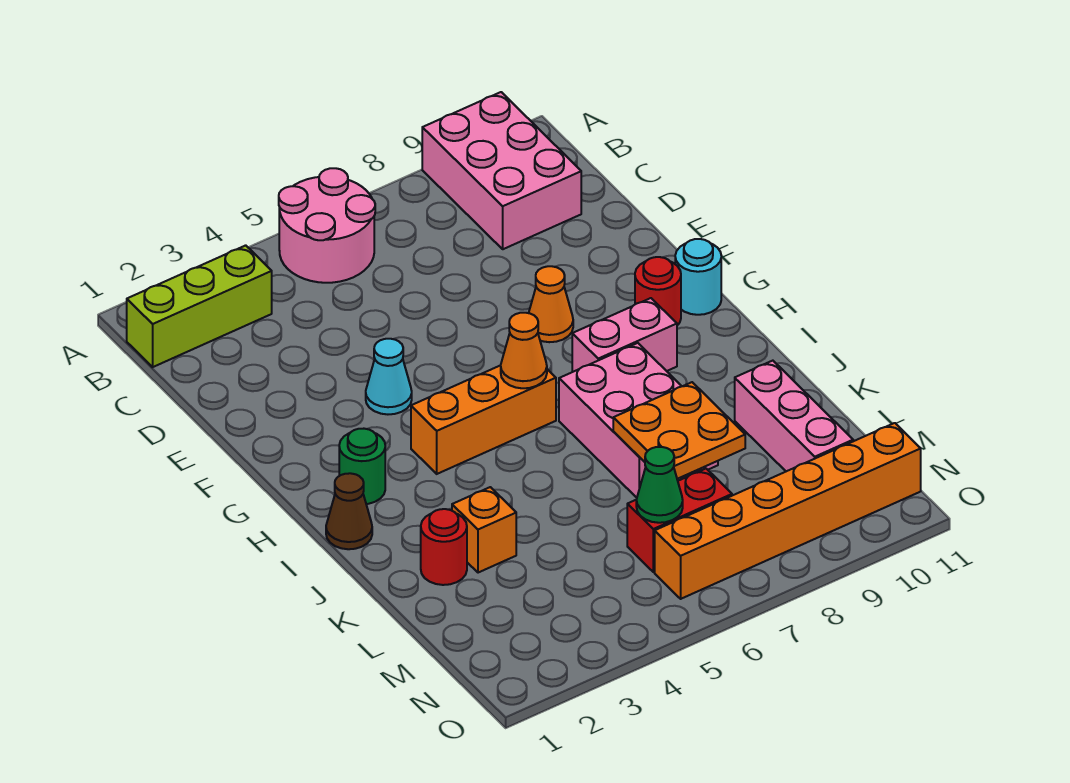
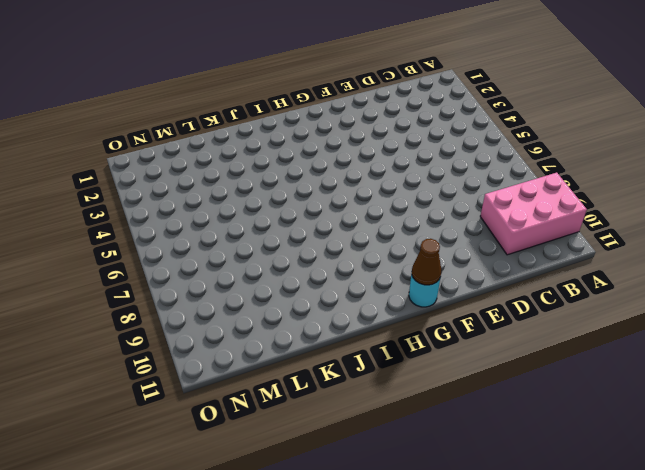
brown 1x1 cone [412,239,441,285] -> brown 1x1 cone moved to [326,473,372,549]
none -> pink 2x2 round brick [279,168,375,283]
none -> lime 1x3 brick [127,245,272,367]
none -> cyan 1x1 cone [366,339,412,414]

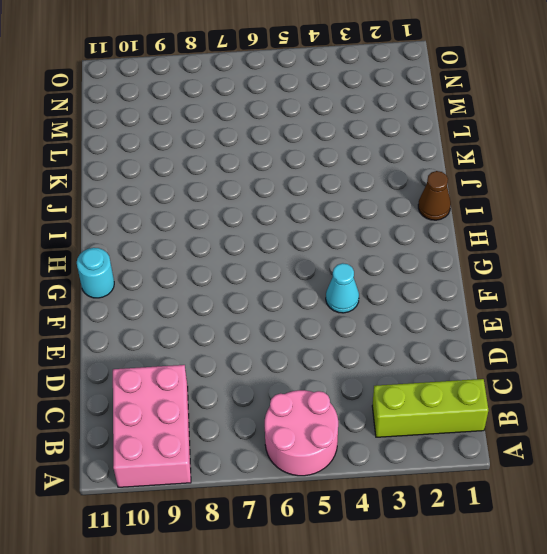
none -> orange 1x1 cone [529,266,573,342]
none -> red 1x1 round brick [635,257,681,325]
none -> green 1x1 round brick [339,429,385,504]

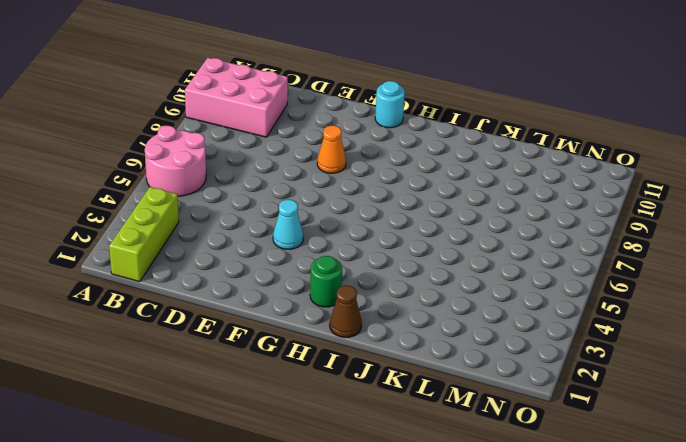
none -> red 1x1 round brick [635,257,681,325]
none -> orange 1x3 brick [411,365,556,474]
none -> pink 1x2 brick [572,298,677,372]

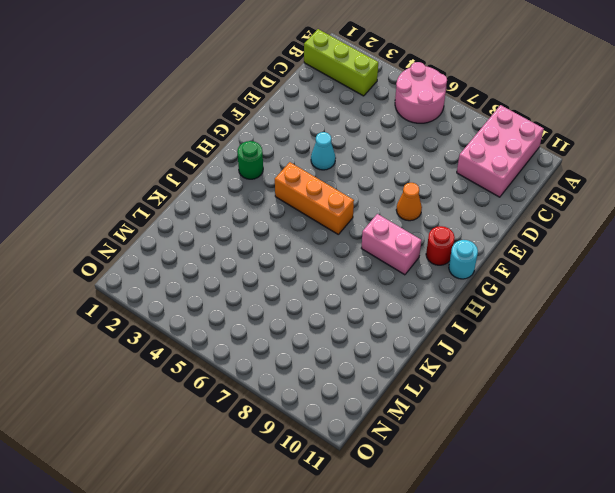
none -> brown 1x1 cone [326,473,372,549]
none -> pink 2x3 brick [559,343,718,498]
none -> red 1x1 round brick [421,509,467,585]

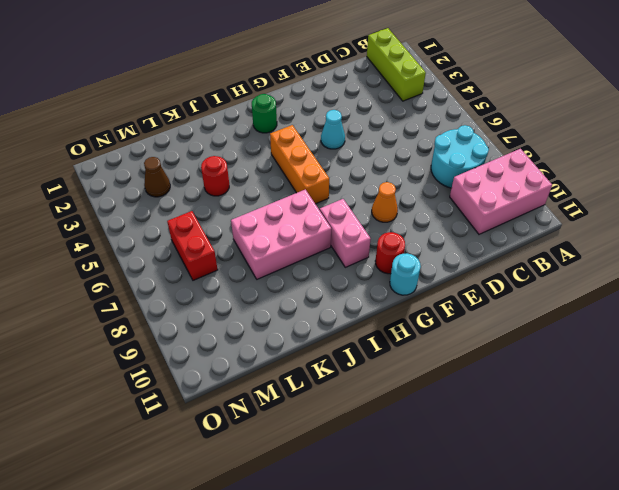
cyan 2x2 round brick [431,125,489,188] -> none
red 1x1 round brick [201,156,229,196] -> red 1x1 round brick moved to [421,509,467,585]
brown 1x1 cone [144,157,170,197] -> brown 1x1 cone moved to [326,473,372,549]
none -> pink 2x2 round brick [279,168,375,283]
none -> orange 1x1 brick [452,487,516,573]
none -> pink 1x3 brick [735,361,853,471]

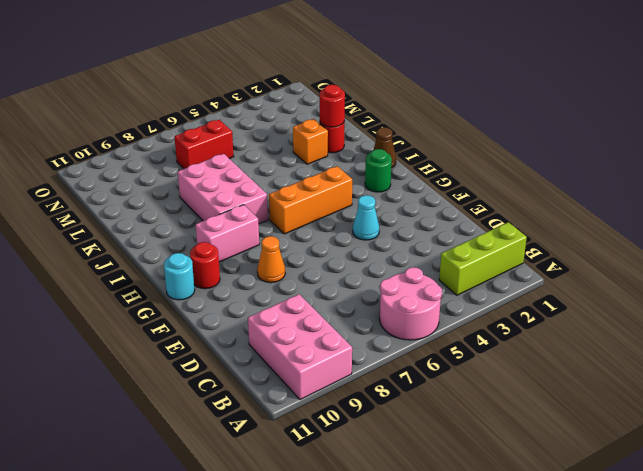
red 1x1 round brick [320,85,345,127] -> none
none -> pink 1x3 brick [735,361,853,471]
none -> orange 1x6 brick [655,423,921,599]
none -> orange 1x1 cone [501,313,547,388]

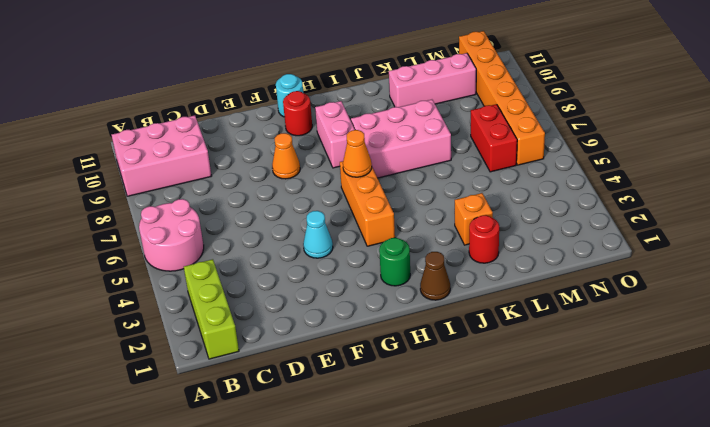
none -> orange 2x2 plate [613,382,745,479]
none -> green 1x1 cone [636,447,683,523]

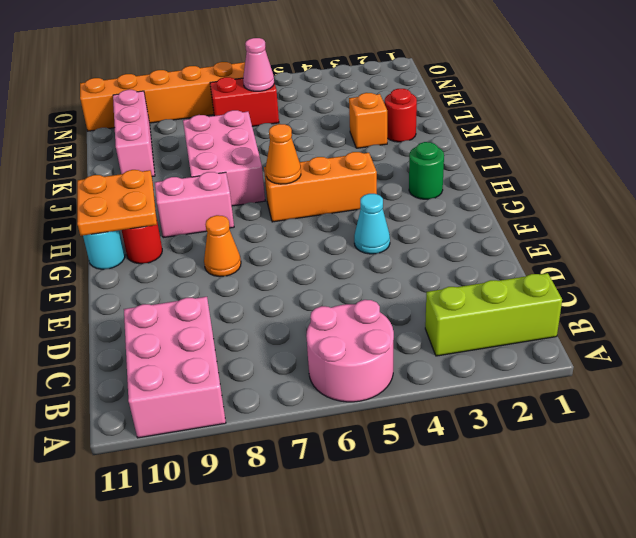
orange 2x2 plate [77,170,157,236] -> orange 2x2 plate moved to [613,382,745,479]
pink 1x1 cone [243,38,274,91] -> green 1x1 cone [636,447,683,523]
none -> brown 1x1 cone [326,473,372,549]

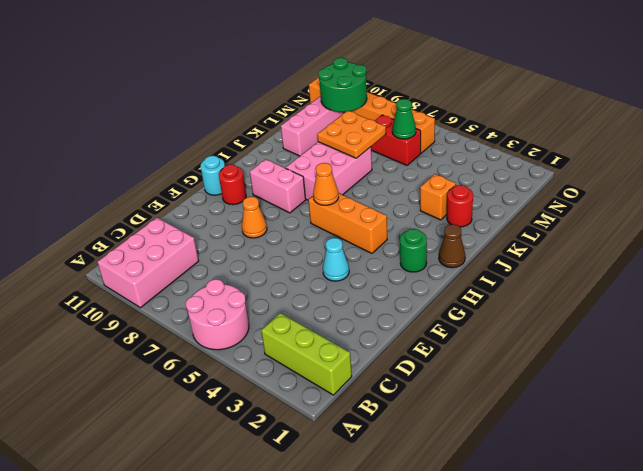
green 2x2 round brick [318,58,367,112] -> none

